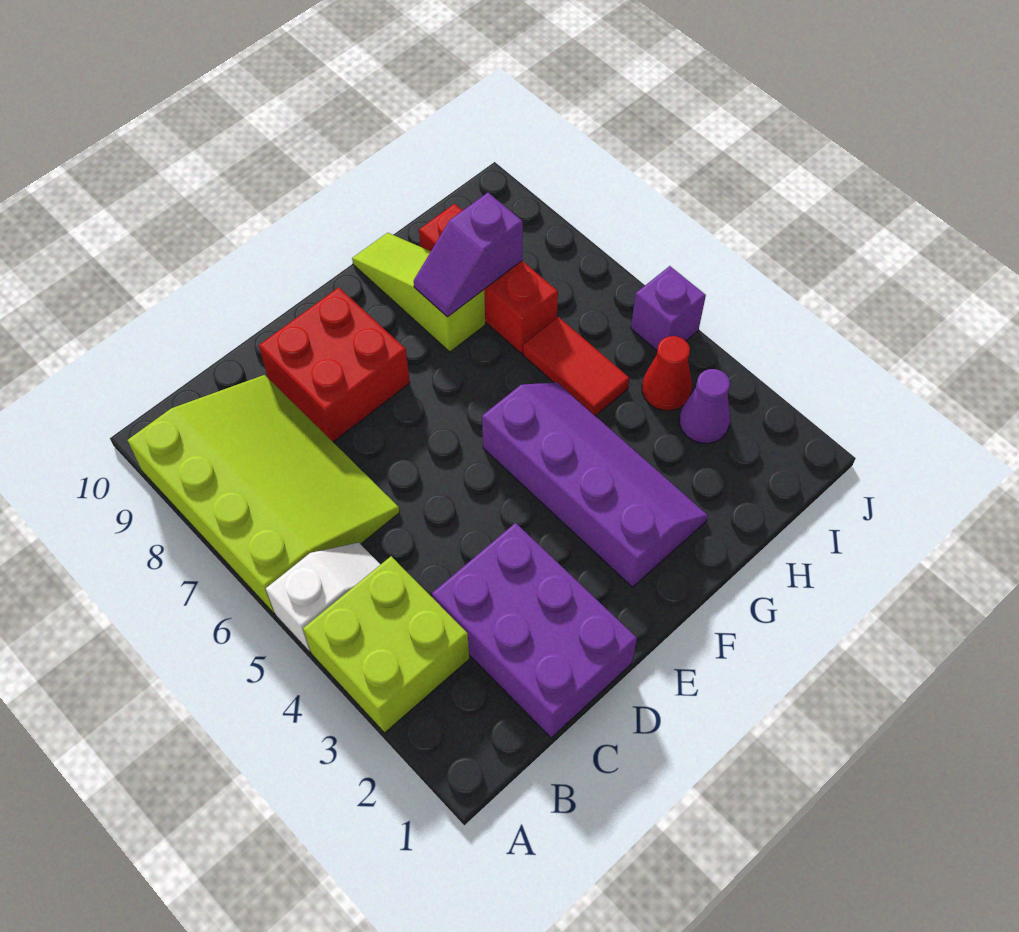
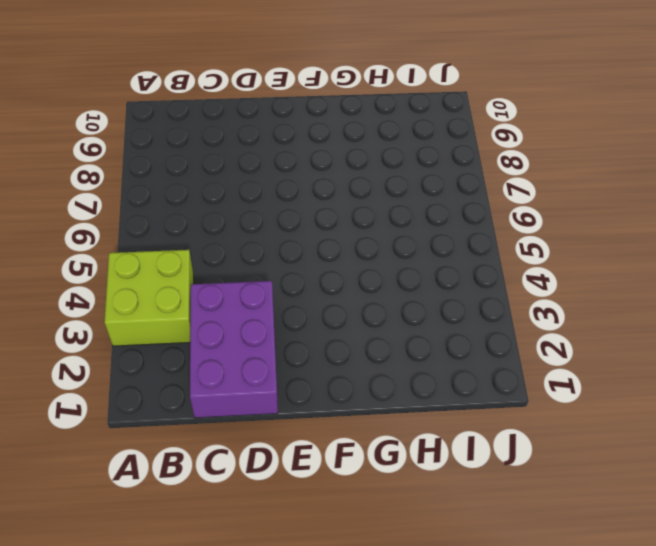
none -> white 1x2 slope [266,543,381,652]
none -> lime 3x4 slope [128,375,400,614]
none -> red 2x2 brick [259,287,410,442]

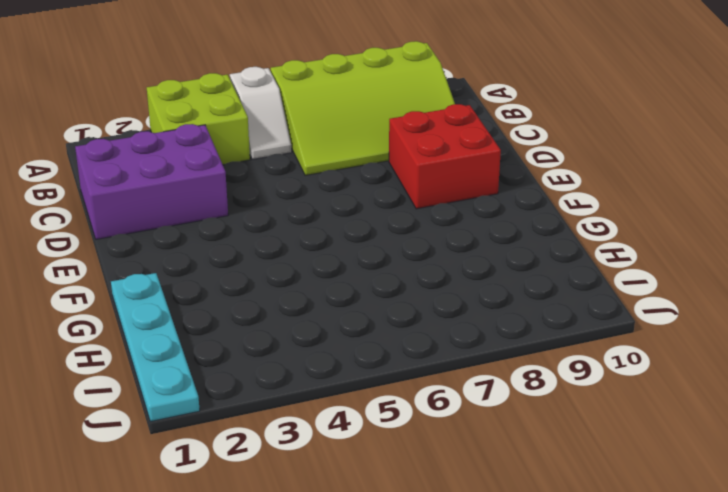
cyan 1x4 plate [111,273,200,422] -> none
none -> purple 2x4 slope [482,382,708,587]
none -> lime 1x3 slope [352,233,485,352]
none -> red 1x2 tile [523,317,630,416]

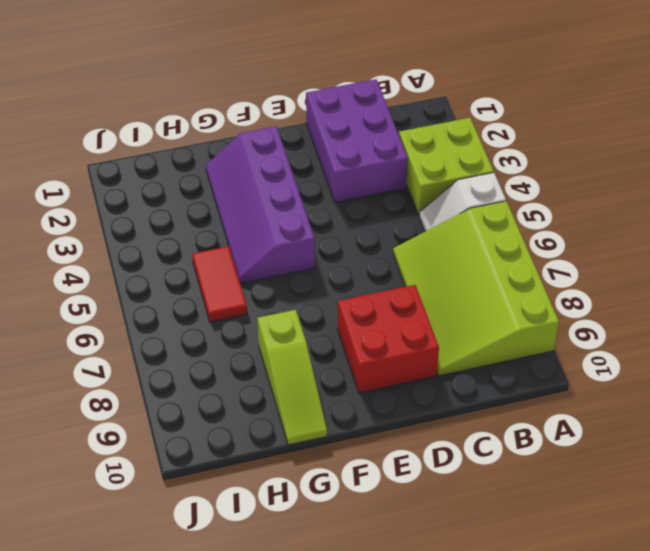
none -> red 1x3 brick [419,204,558,354]
none -> purple 1x1 cone [680,369,730,443]
none -> red 1x1 cone [642,336,692,411]

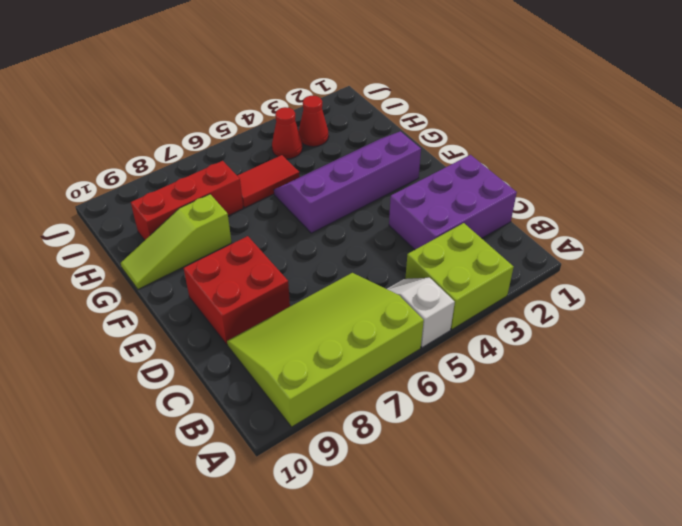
red 1x1 cone [299,96,329,147] -> purple 1x1 cone [680,369,730,443]
none -> purple 1x1 brick [631,266,706,350]
none -> purple 1x2 slope [414,193,523,317]

